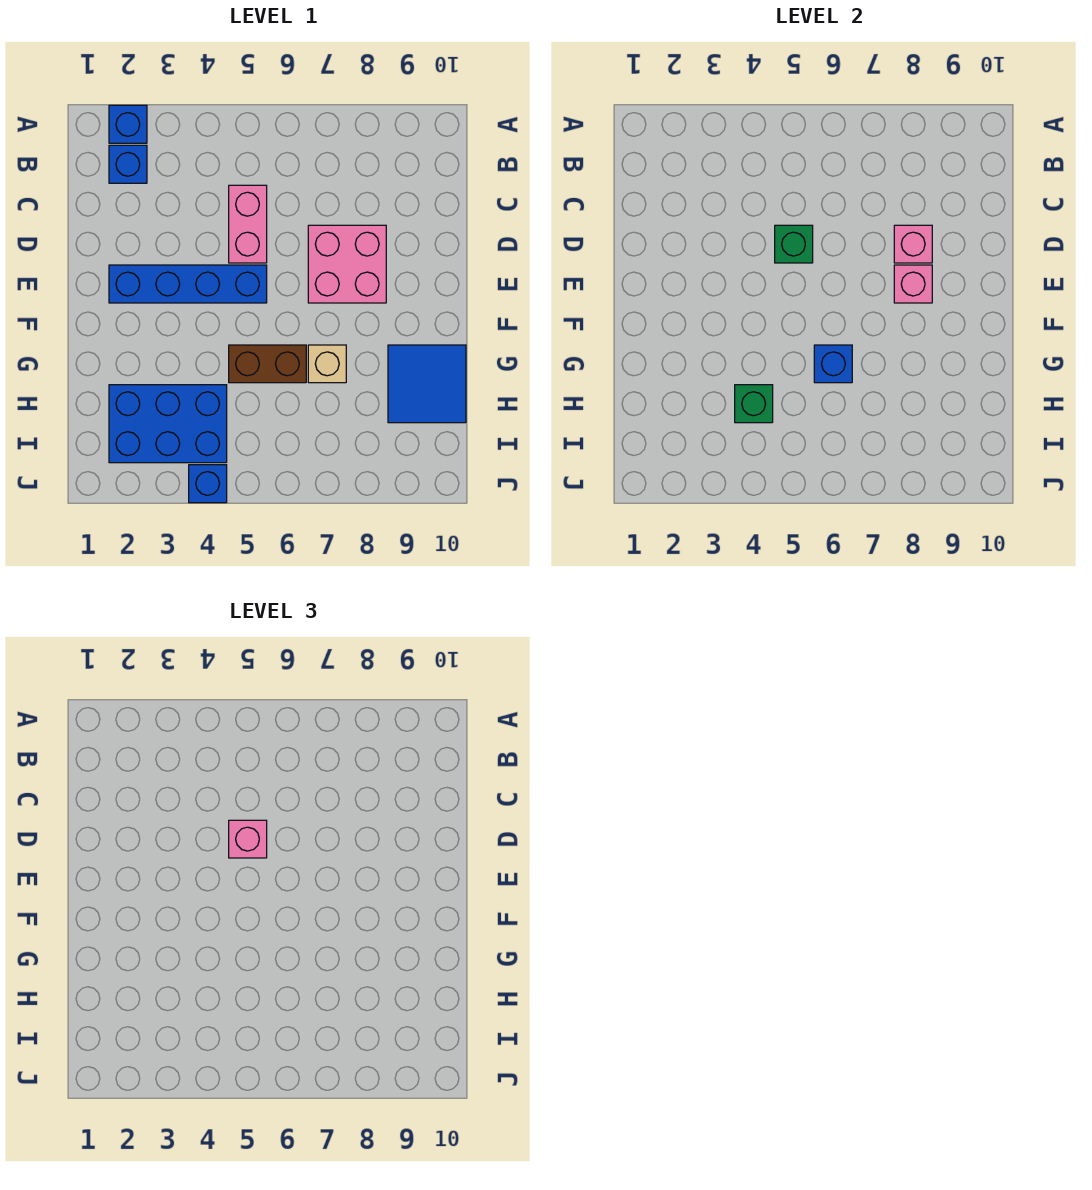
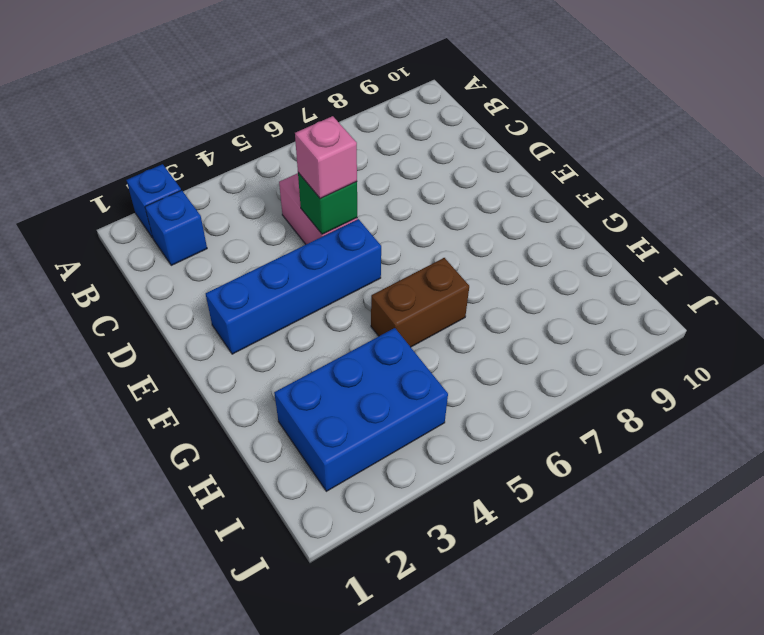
none -> pink 2x2 brick [308,225,386,303]
none -> tan 1x1 brick [308,345,346,383]
none -> blue 2x2 tile [388,345,466,423]

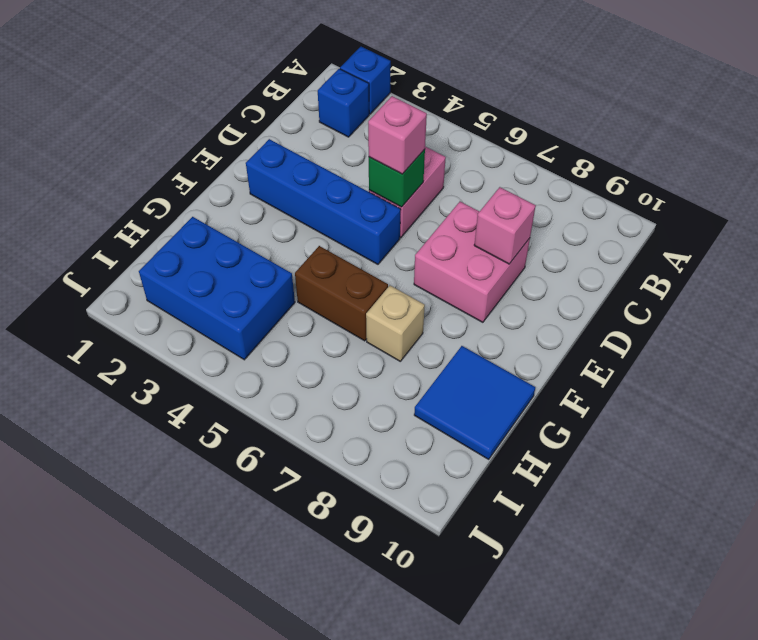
none -> blue 1x1 brick [189,465,227,503]
none -> pink 1x1 brick [894,265,932,303]
none -> blue 1x1 brick [814,345,852,383]

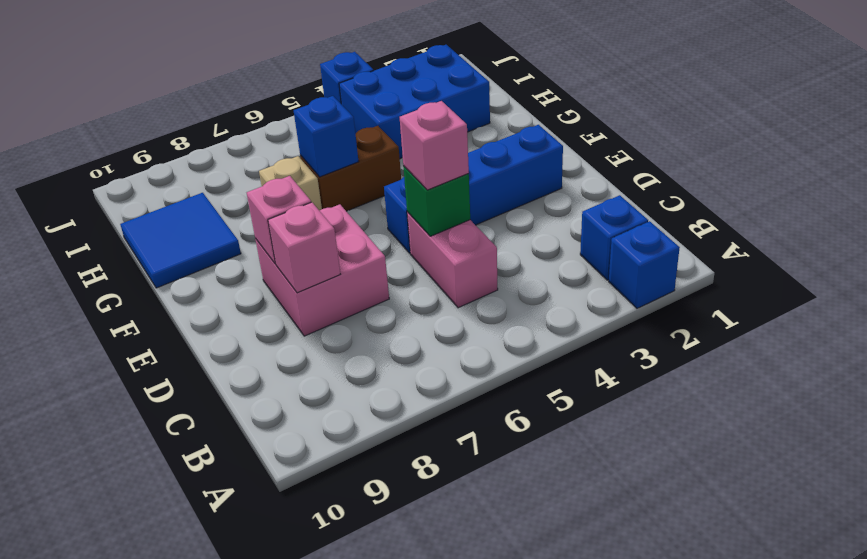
none -> green 1x1 brick [735,385,773,423]

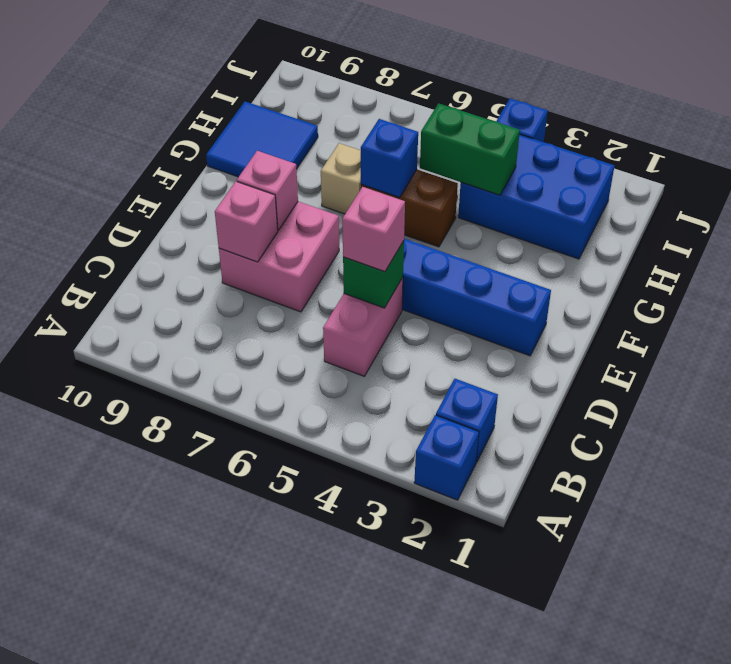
green 1x2 brick [420,103,520,195] -> green 1x1 brick [735,385,773,423]

